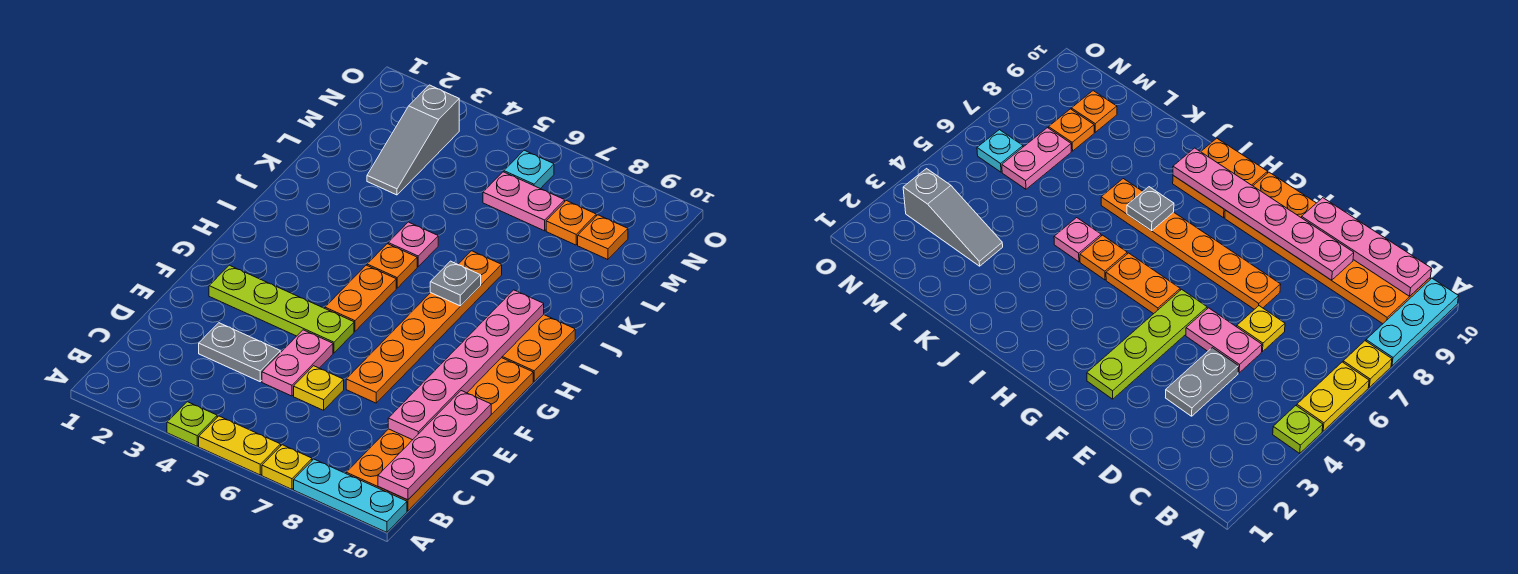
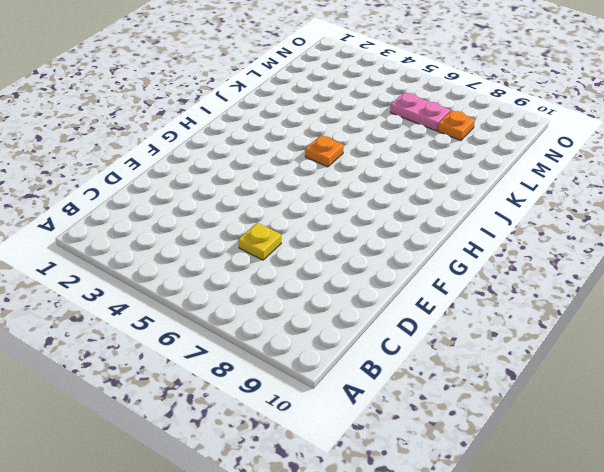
none -> lime 1x1 plate [167,402,217,446]
none -> yellow 1x2 plate [199,416,281,475]
none -> yellow 1x1 plate [262,445,312,489]

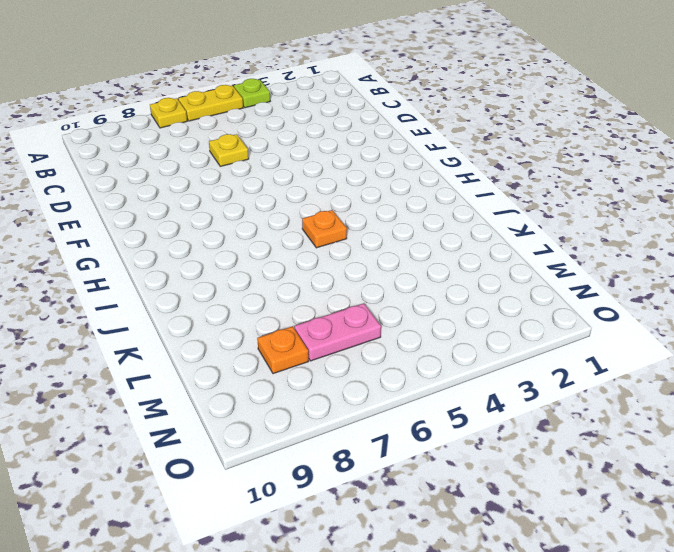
none -> cyan 1x3 plate [294,459,407,532]
none -> orange 2x6 plate [346,358,533,511]
none -> grey 1x2 plate [199,323,280,381]

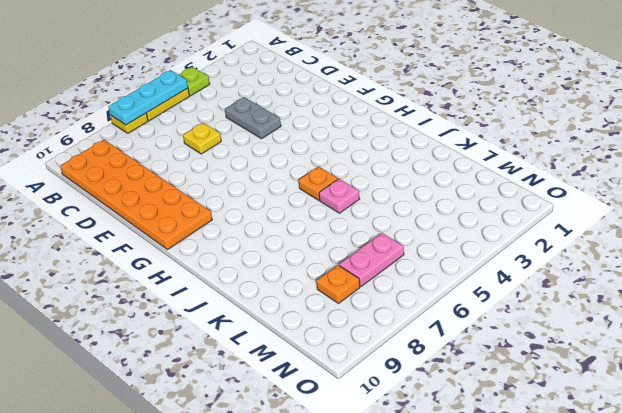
cyan 1x3 plate [108,70,188,125] -> cyan 1x3 plate moved to [294,459,407,532]
grey 1x2 plate [225,97,281,139] -> grey 1x2 plate turned to [199,323,280,381]
none -> pink 1x2 plate [262,330,333,396]
none -> orange 1x6 plate [346,251,502,403]
none -> lime 1x4 plate [209,265,354,353]

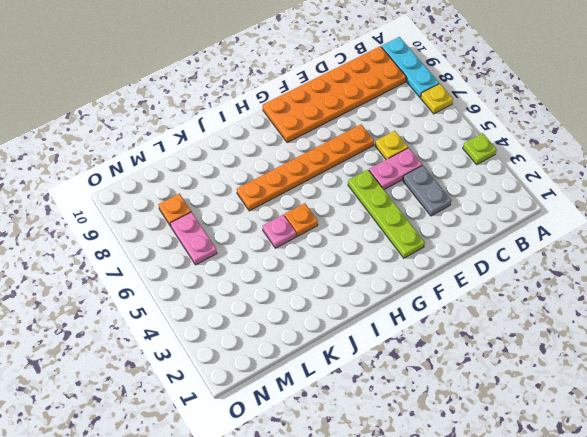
none -> yellow 1x2 plate [199,416,281,475]
none -> orange 1x2 plate [325,265,396,331]
none -> orange 2x2 plate [502,315,575,381]

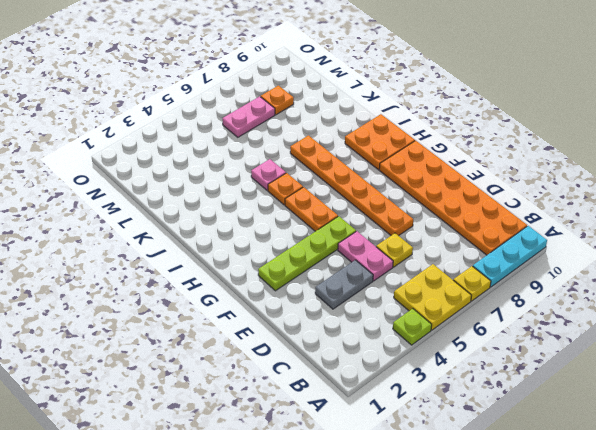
yellow 2x2 plate [394,264,471,330] -> yellow 1x2 plate [199,416,281,475]
none -> grey 1x3 slope [367,85,459,195]
none -> orange 1x1 plate [578,215,628,260]
none -> cyan 1x1 plate [504,150,554,189]

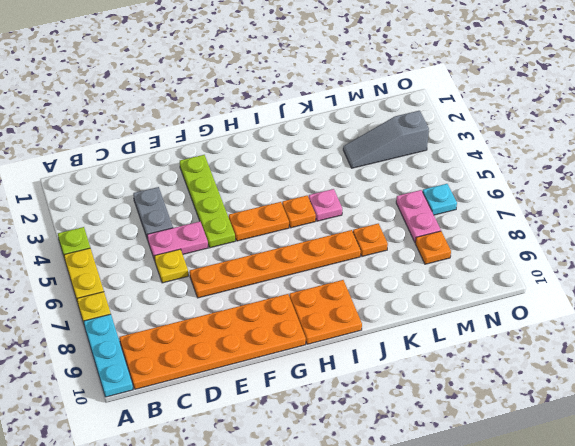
orange 1x1 plate [353,224,388,256] -> orange 1x1 plate moved to [578,215,628,260]
none -> pink 1x4 plate [378,391,491,500]
none -> pink 1x6 plate [388,290,544,440]
none -> grey 1x1 plate [430,261,481,306]

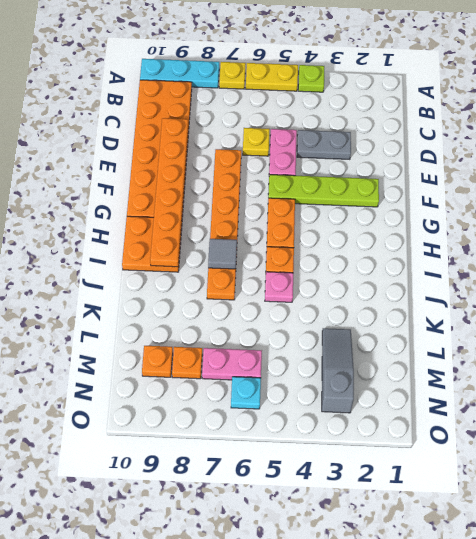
orange 1x6 plate [150,118,188,267] -> pink 1x6 plate [388,290,544,440]
grey 1x1 tile [208,239,237,269] -> grey 1x1 plate [430,261,481,306]
none -> pink 1x4 plate [378,391,491,500]

